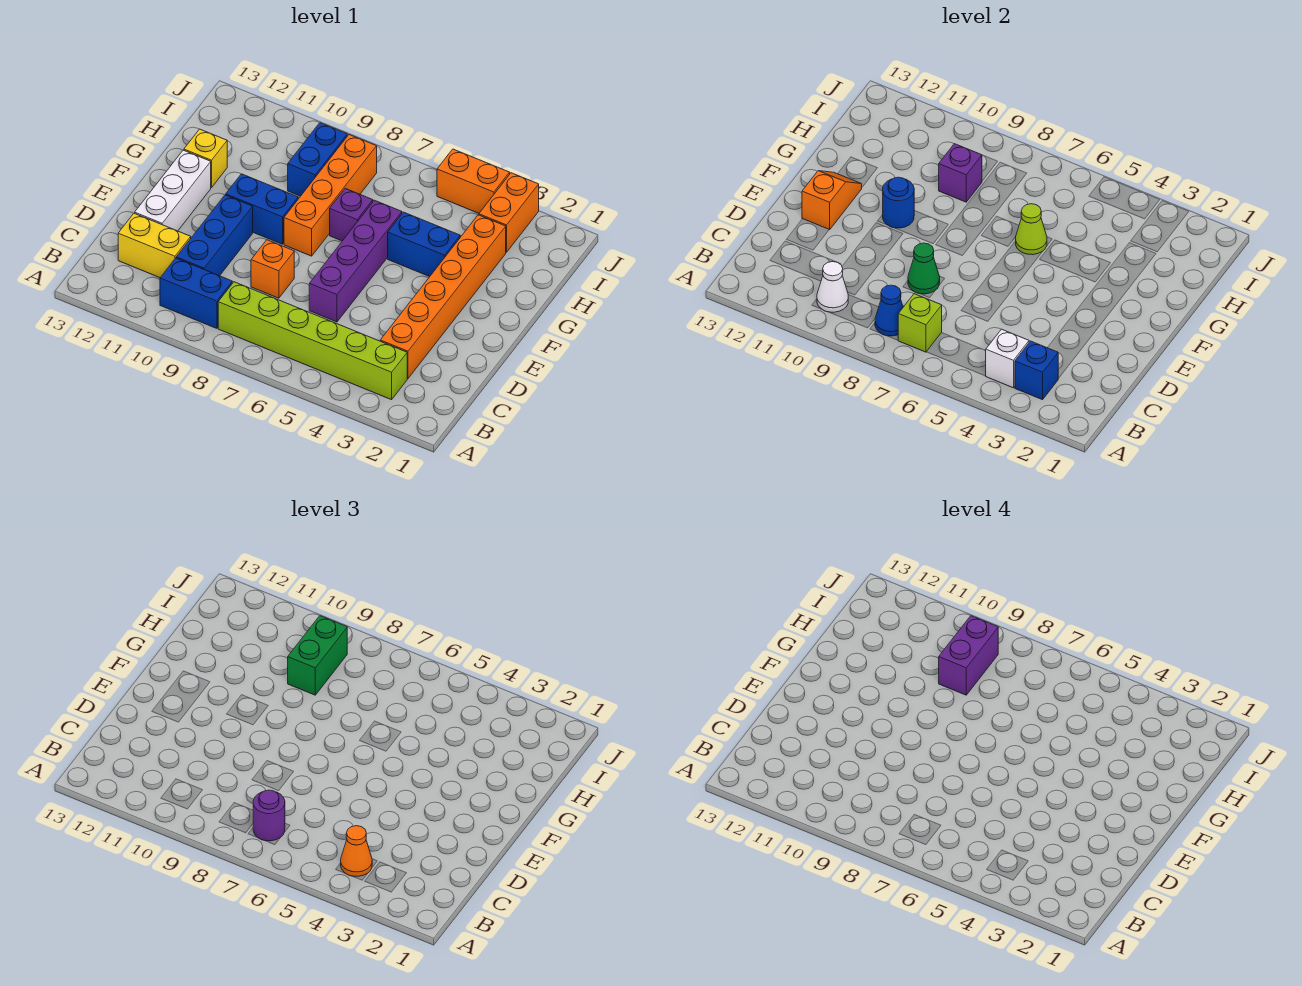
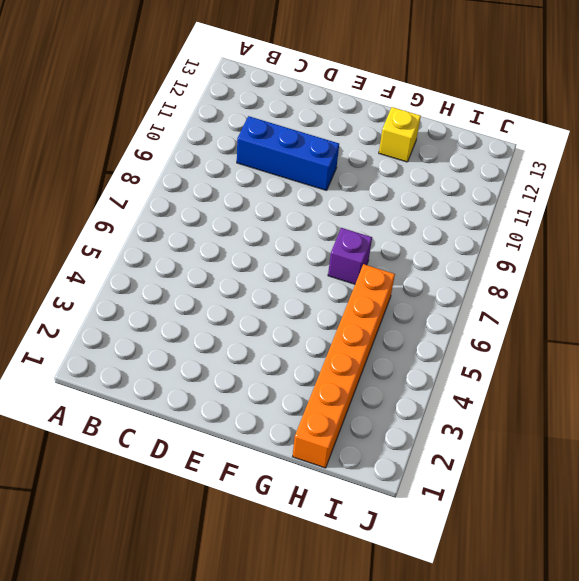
orange 1x6 brick [293,264,395,468] -> orange 1x6 brick turned to [380,215,506,379]
none -> lime 1x6 brick [218,282,407,400]
none -> blue 1x2 brick [160,258,232,328]
none -> yellow 1x2 brick [118,213,191,278]
none -> purple 1x4 brick [309,200,402,322]

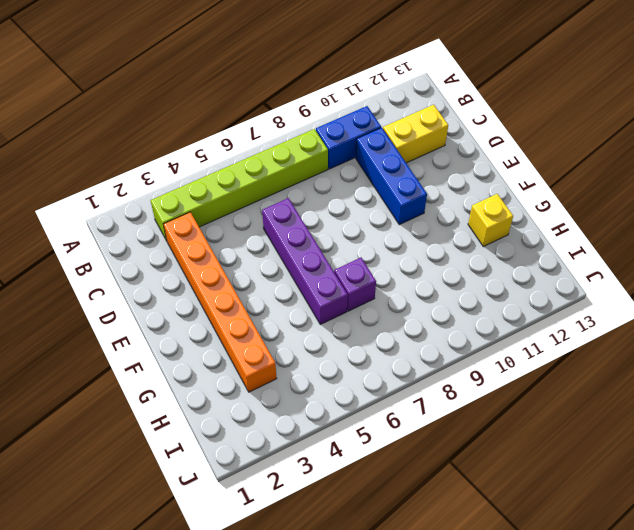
none -> orange 1x1 brick [251,240,294,298]
none -> white 1x3 brick [135,150,211,231]
none -> orange 1x4 brick [284,135,377,256]
none -> blue 1x2 brick [226,174,298,244]

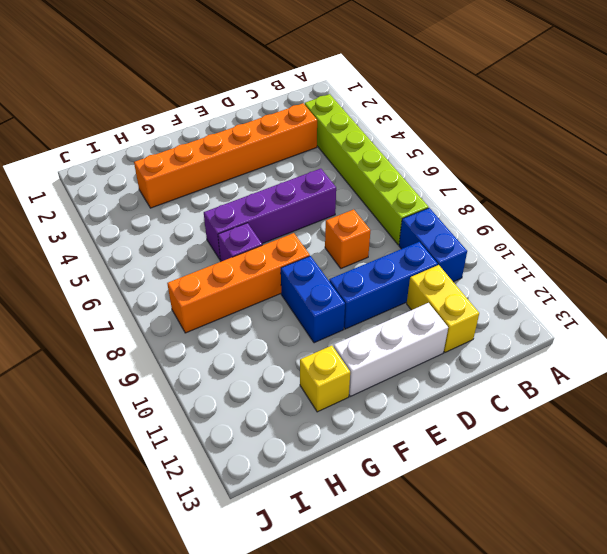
none -> blue 1x2 brick [388,212,460,277]
none -> blue 1x2 brick [288,123,347,196]
none -> orange 1x2 brick [479,173,539,252]
none -> orange 1x2 brick [437,149,510,213]

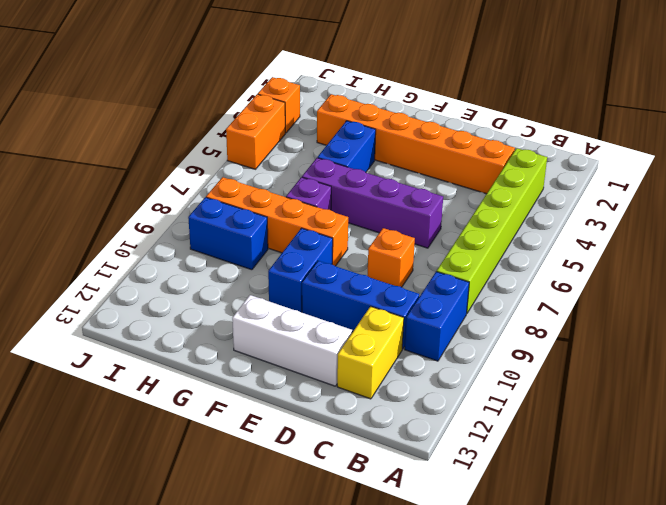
orange 1x1 brick [258,77,300,133] -> orange 1x2 brick [479,173,539,252]
none -> yellow 1x1 brick [184,129,227,188]
none -> blue 1x1 brick [1015,341,1058,400]
none -> white 1x1 brick [986,329,1029,388]
none -> lime 1x1 brick [898,294,942,352]

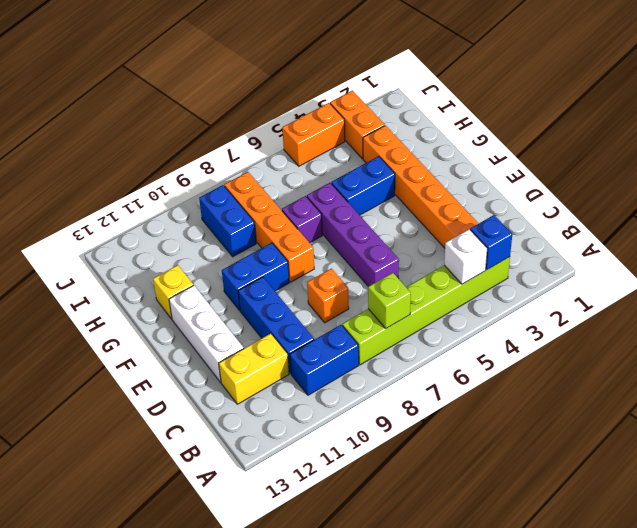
none -> blue 1x1 cone [875,285,903,336]
none -> white 1x1 cone [817,262,848,312]
none -> green 1x1 cone [908,243,940,294]
none -> orange 1x2 slope [802,171,862,230]

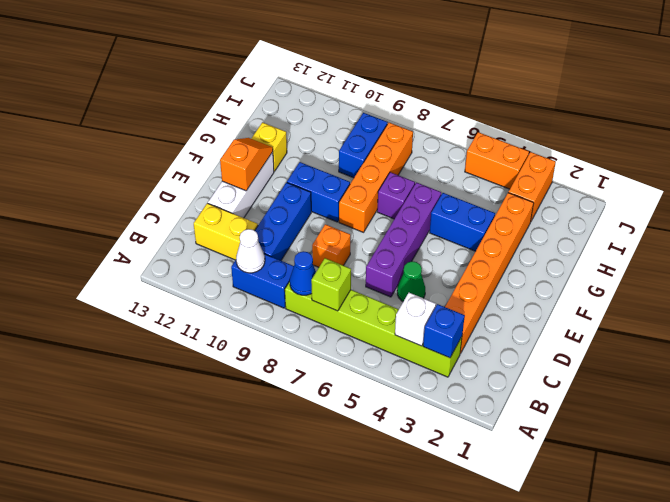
green 1x1 cone [397,261,425,301] -> green 1x1 cone moved to [908,243,940,294]
none -> blue 1x1 round brick [883,177,914,228]
none -> lime 1x1 cone [1016,204,1047,255]
none -> purple 1x1 brick [939,144,982,202]
none -> orange 1x1 cone [341,826,372,876]

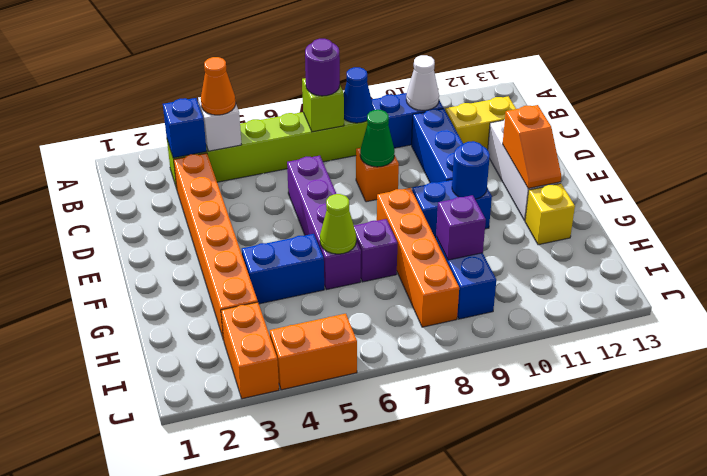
none -> green 1x2 brick [288,616,347,695]
none -> purple 1x2 brick [939,616,998,695]

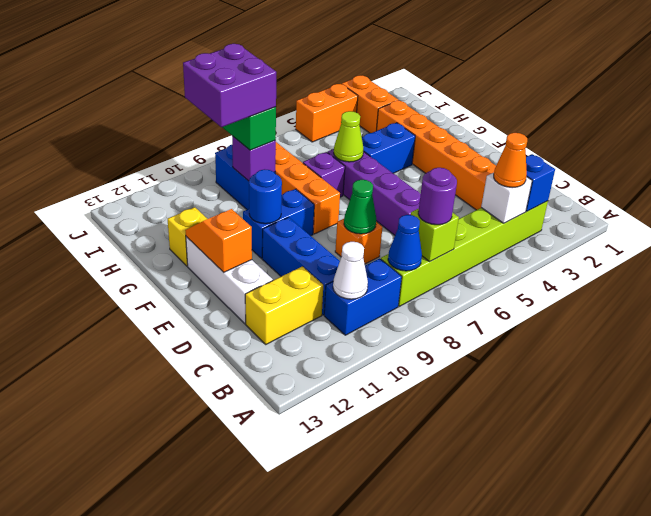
purple 2x2 brick [183,44,276,127] -> purple 1x2 brick [939,616,998,695]

